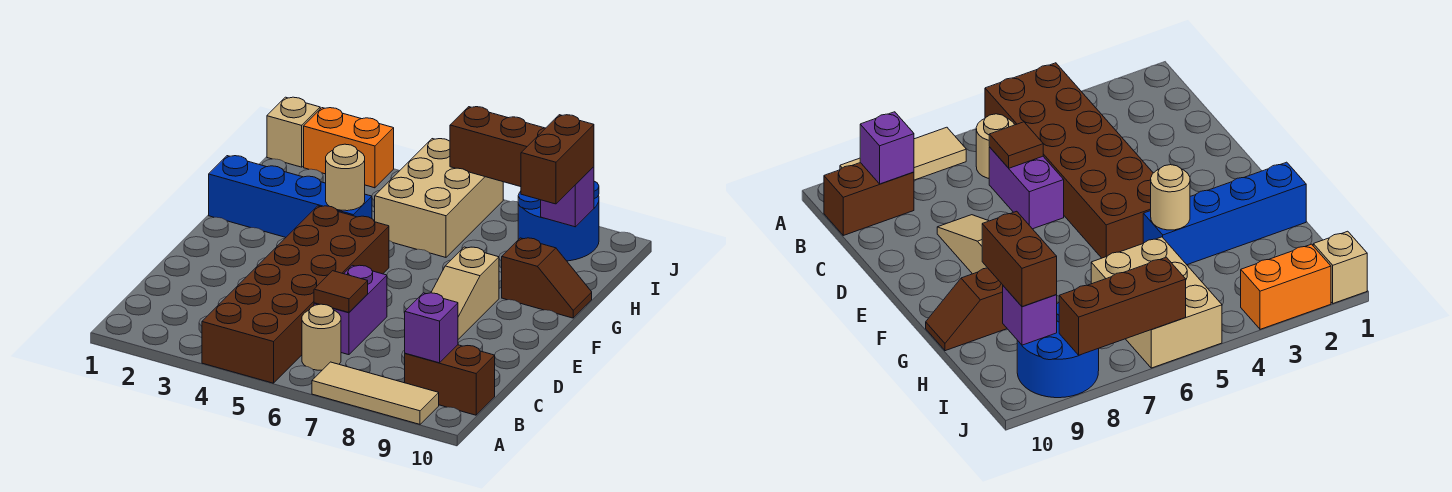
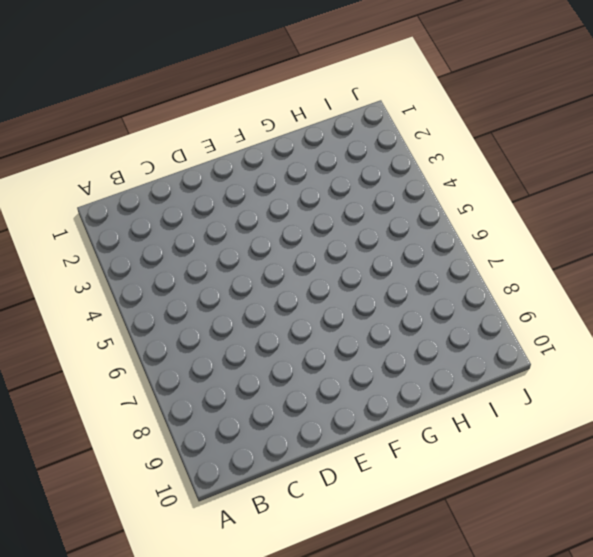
none -> brown 2x6 brick [202,206,389,383]
none -> tan 1x3 tile [312,362,439,424]
none -> tan 1x1 round brick [302,304,341,370]

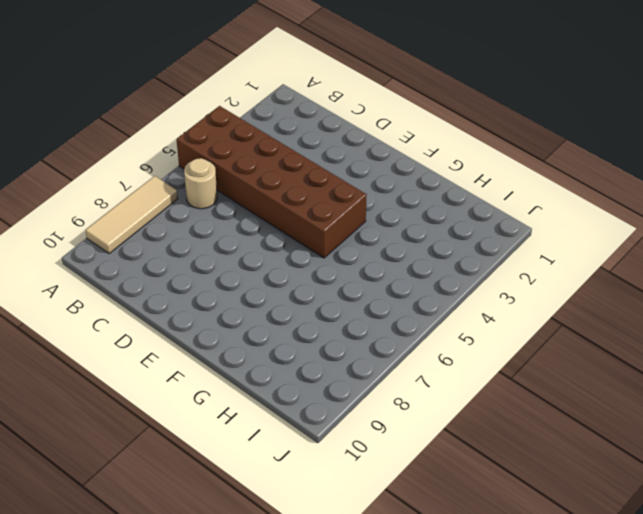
none -> brown 1x2 brick [405,345,495,415]
none -> purple 1x2 brick [314,265,387,355]
none -> tan 1x3 slope [431,247,499,339]

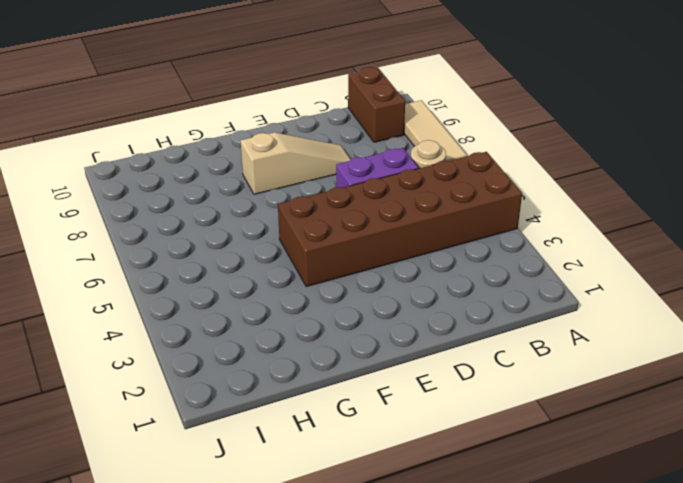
none -> blue 1x4 brick [209,156,372,237]
none -> brown 1x2 slope [502,238,592,318]
none -> tan 2x3 brick [375,139,503,257]

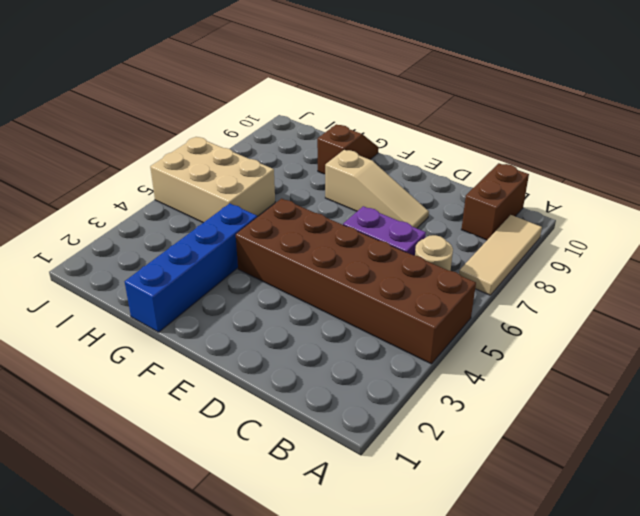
none -> blue 2x2 round brick [518,181,599,261]
none -> tan 1x1 brick [267,97,320,167]
none -> orange 1x2 brick [304,108,394,188]

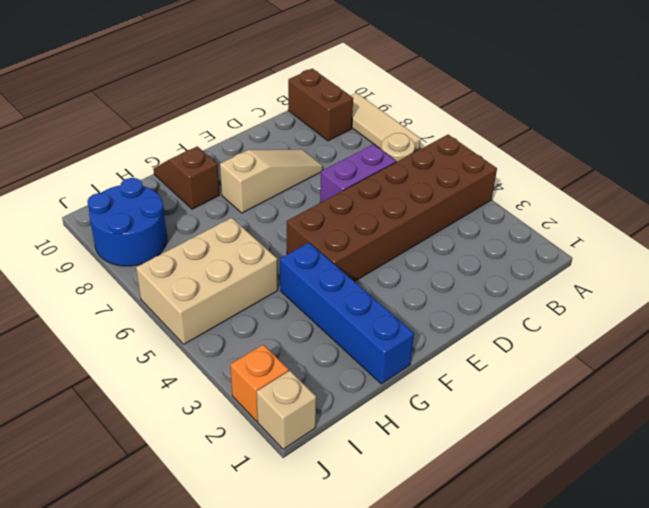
orange 1x1 brick [230,345,289,421] -> orange 1x2 brick [304,108,394,188]
none -> purple 1x1 brick [405,293,458,363]
none -> brown 1x1 tile [314,271,368,312]
none -> tan 1x1 round brick [326,144,365,211]

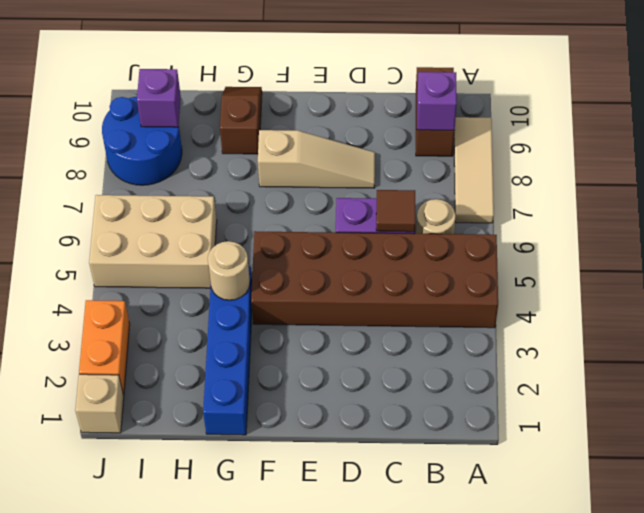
none -> brown 1x3 brick [450,107,545,187]
none -> brown 1x2 brick [521,115,594,204]

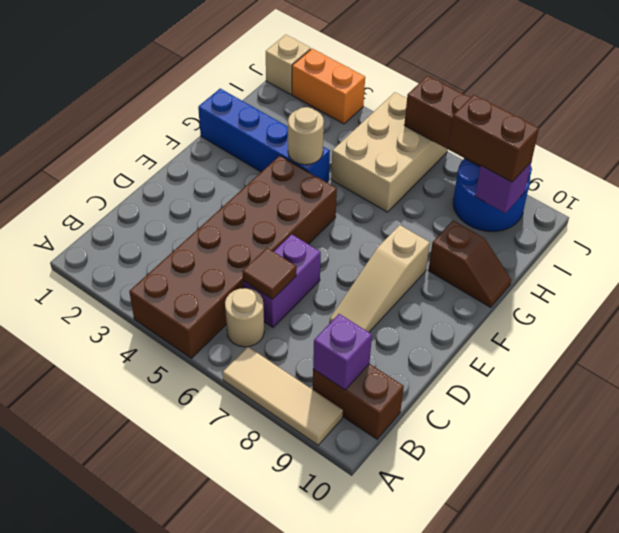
brown 1x2 brick [448,95,539,182] -> brown 1x2 brick turned to [521,115,594,204]

